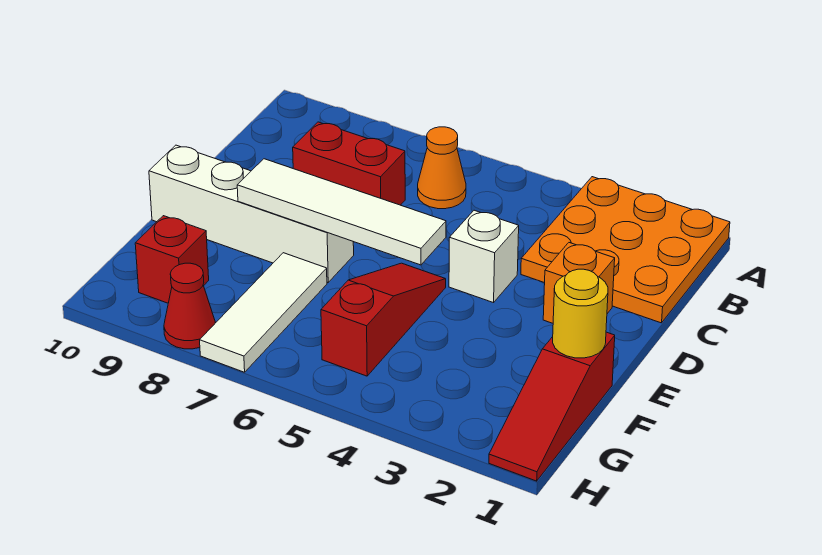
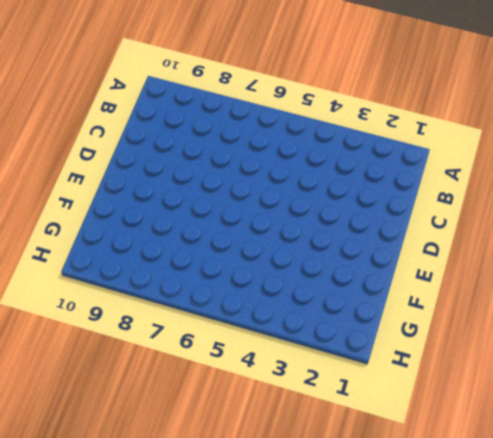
none -> orange 3x3 plate [521,177,730,323]
none -> orange 1x1 cone [418,127,466,209]
none -> red 1x2 brick [293,122,405,205]

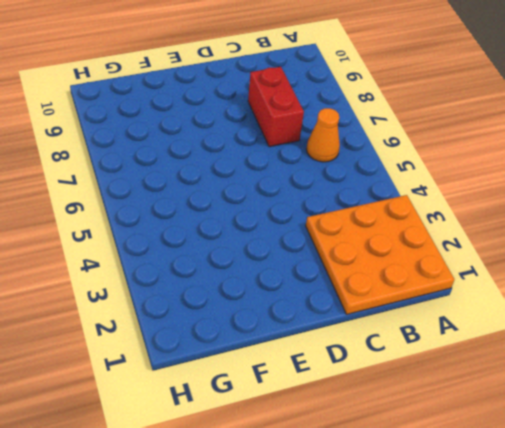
none -> orange 1x1 brick [543,243,615,323]
none -> white 1x1 brick [449,210,519,303]
none -> red 1x3 slope [321,263,446,376]

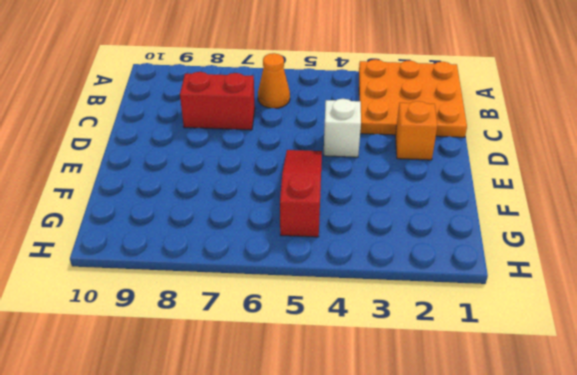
none -> white 1x4 brick [149,145,354,282]
none -> red 1x3 slope [489,332,615,481]
none -> white 1x3 tile [200,253,327,372]

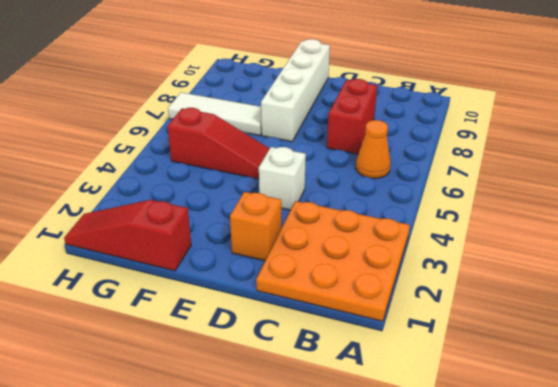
none -> red 1x1 brick [135,216,209,303]
none -> red 1x1 cone [164,263,215,349]
none -> white 1x4 tile [237,159,446,265]

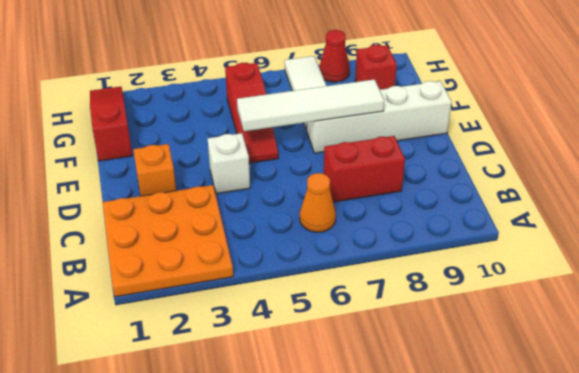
none -> yellow 1x1 round brick [553,269,608,358]

